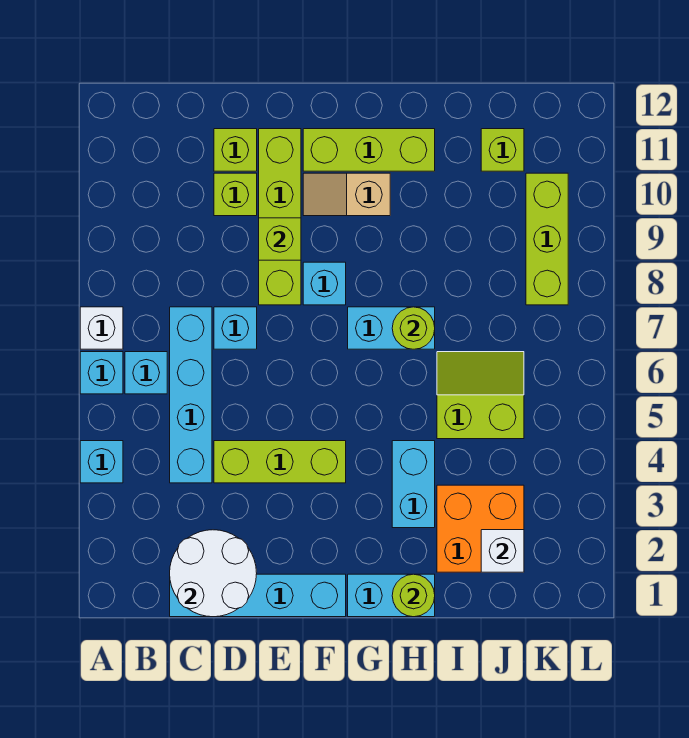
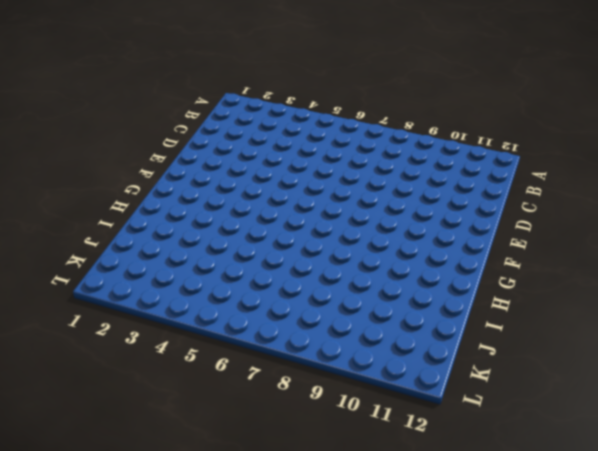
none -> cyan 1x1 brick [80,441,123,483]
none -> cyan 1x1 brick [80,352,123,394]
none -> white 1x1 brick [80,307,123,349]

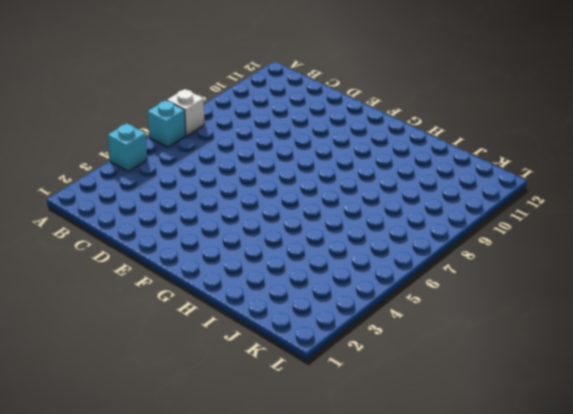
none -> cyan 1x1 brick [125,352,167,394]
none -> cyan 1x4 brick [170,574,346,617]
none -> cyan 1x4 brick [170,307,212,483]

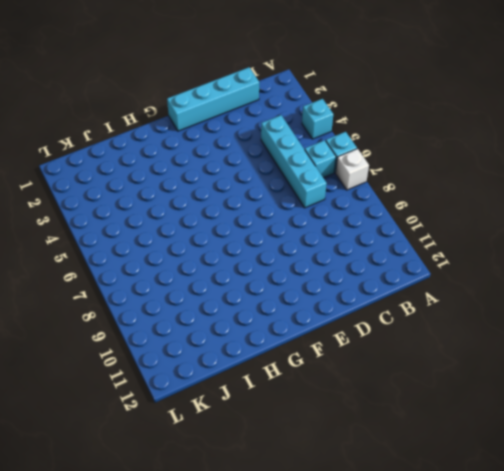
none -> lime 1x3 brick [214,441,346,483]
none -> cyan 1x1 brick [214,307,257,349]
none -> lime 1x1 brick [214,173,257,216]

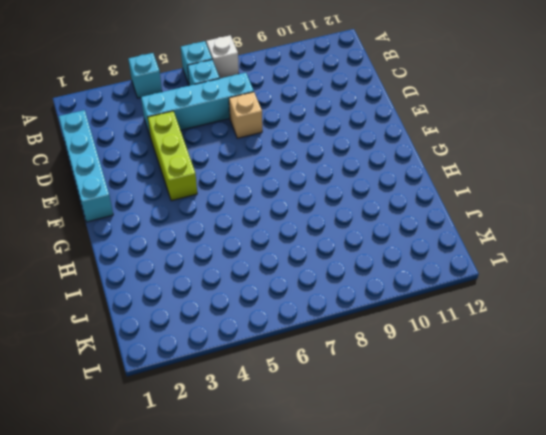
tan 1x1 brick [229,92,262,138] -> cyan 1x1 brick [214,307,257,349]
none -> lime 1x1 brick [214,173,257,216]
none -> lime 1x1 brick [214,129,257,171]
none -> lime 1x4 brick [259,129,301,305]

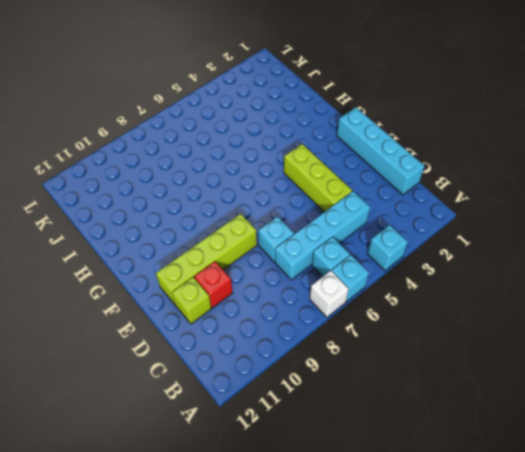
red 1x1 brick [194,262,233,308] -> lime 1x1 brick [214,173,257,216]
none -> cyan 1x1 brick [303,262,346,305]
none -> tan 1x2 slope [303,173,390,216]
none -> lime 1x3 brick [303,129,435,171]

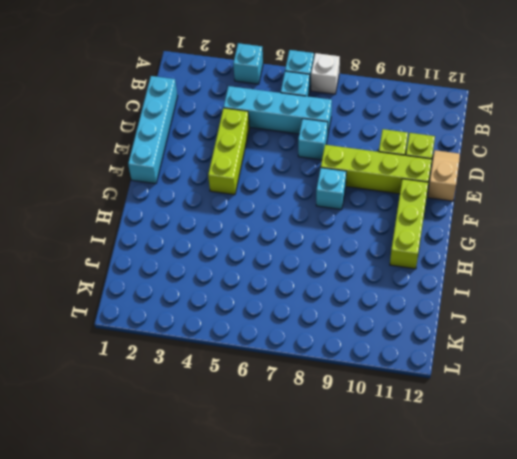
tan 1x2 slope [428,150,460,201] -> tan 1x2 slope moved to [303,173,390,216]
none -> cyan 1x2 brick [348,574,435,617]
none -> cyan 1x2 brick [348,307,435,349]
none -> cyan 1x2 brick [392,441,435,528]

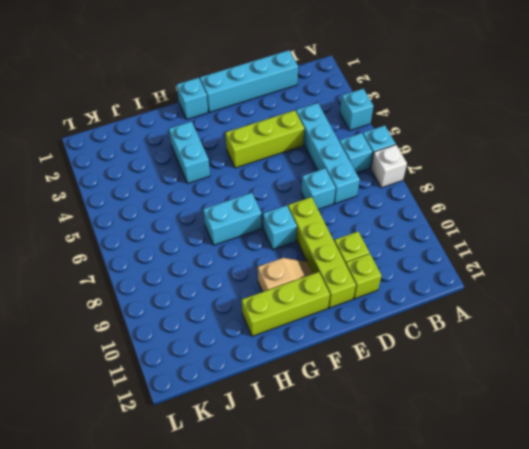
cyan 1x1 brick [177,78,208,119] -> cyan 1x2 brick [348,574,435,617]
none -> orange 2x2 brick [437,485,524,572]
none -> lime 2x2 slope [437,352,524,439]
none -> lime 1x1 brick [481,129,524,171]

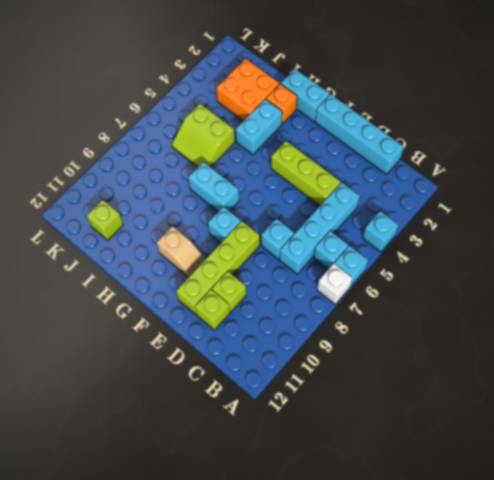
orange 1x1 brick [266,84,297,124] -> none
none -> lime 1x3 brick [303,129,435,171]
none -> lime 1x3 brick [526,173,568,305]
none -> white 2x2 round brick [170,530,257,617]

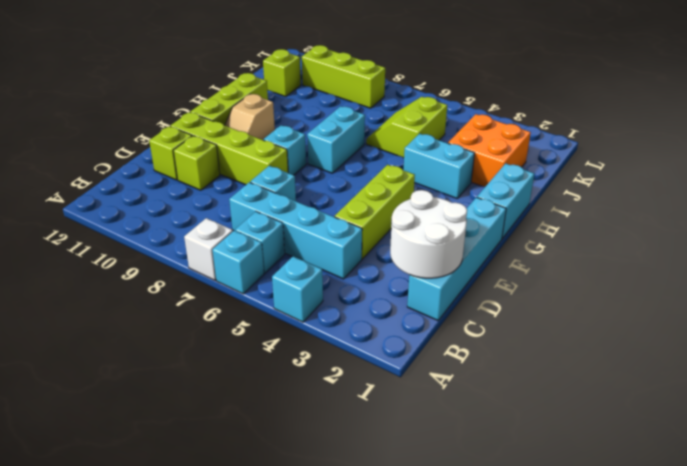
none -> lime 1x1 brick [259,218,301,260]
none -> lime 1x1 round brick [392,574,435,617]
none -> lime 1x1 round brick [392,307,435,349]

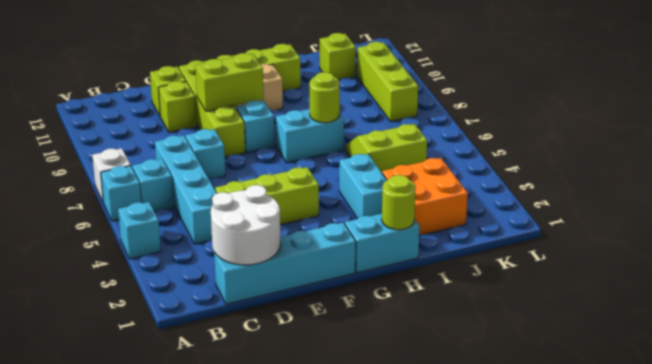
lime 1x2 brick [195,53,264,111] -> lime 1x1 brick [259,218,301,260]
none -> white 1x1 brick [481,530,524,572]

